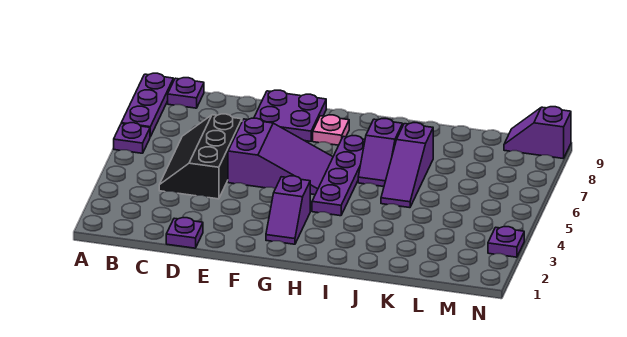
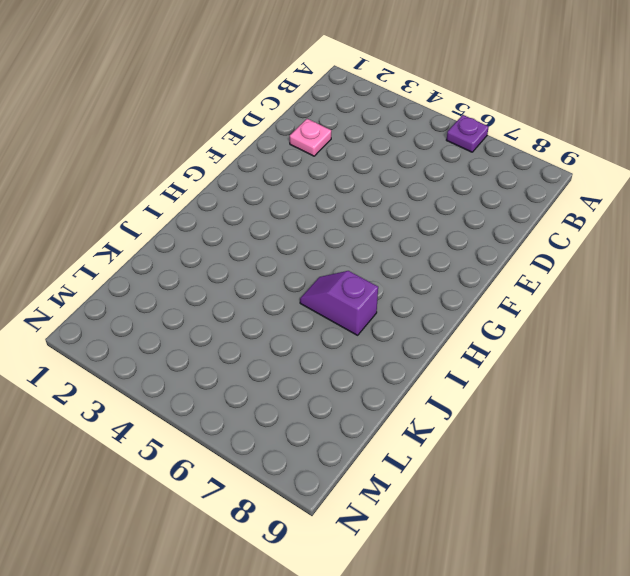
pink 1x1 plate [290,119,331,156] -> pink 1x1 plate moved to [313,115,349,145]
none -> purple 1x3 plate [121,73,173,137]
none -> purple 1x1 plate [168,78,204,108]
none -> black 2x3 slope [159,114,242,199]

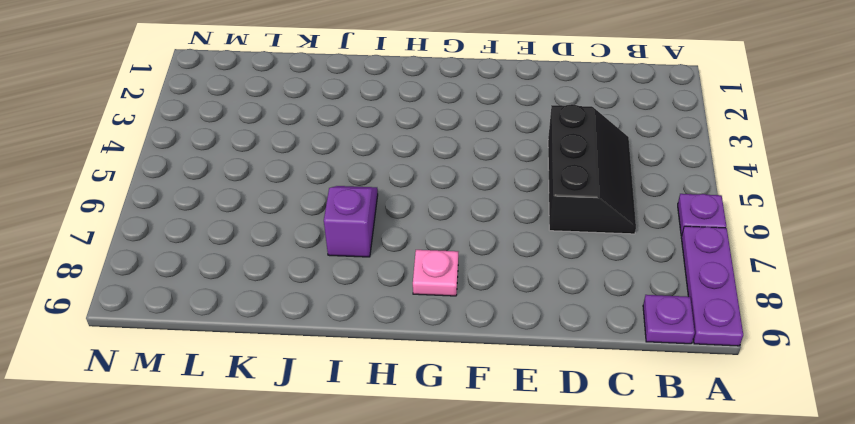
none -> purple 1x1 plate [166,218,203,248]
none -> purple 2x3 slope [228,118,333,195]
none -> purple 2x2 plate [254,90,326,141]

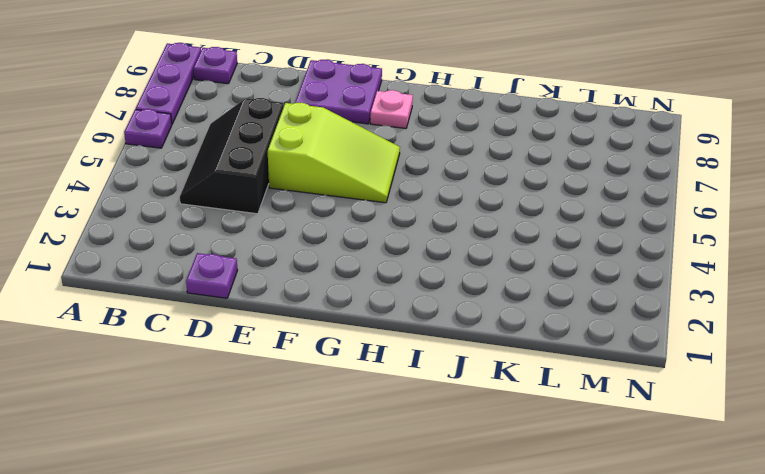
lime 2x3 slope [268,103,400,203] -> purple 2x3 slope [228,118,333,195]
none -> purple 1x2 slope [266,176,310,244]
none -> purple 1x4 plate [312,136,365,216]
none -> purple 1x2 slope [358,119,403,186]

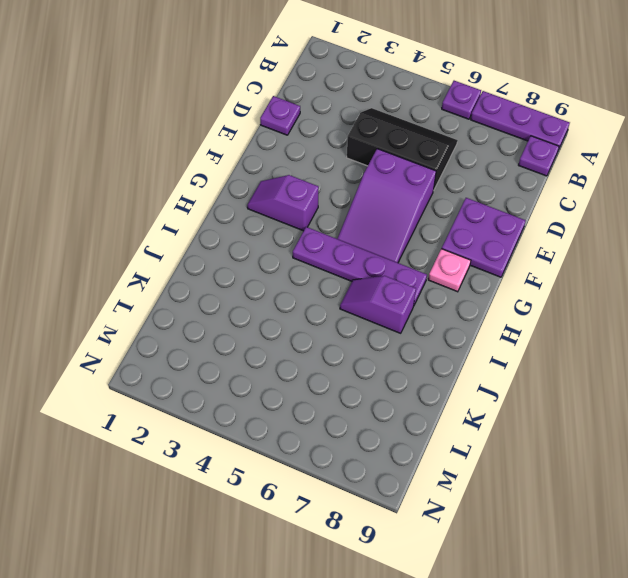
none -> purple 1x3 slope [381,123,433,208]
none -> purple 1x2 slope [504,107,571,159]
none -> purple 1x1 plate [488,227,524,257]

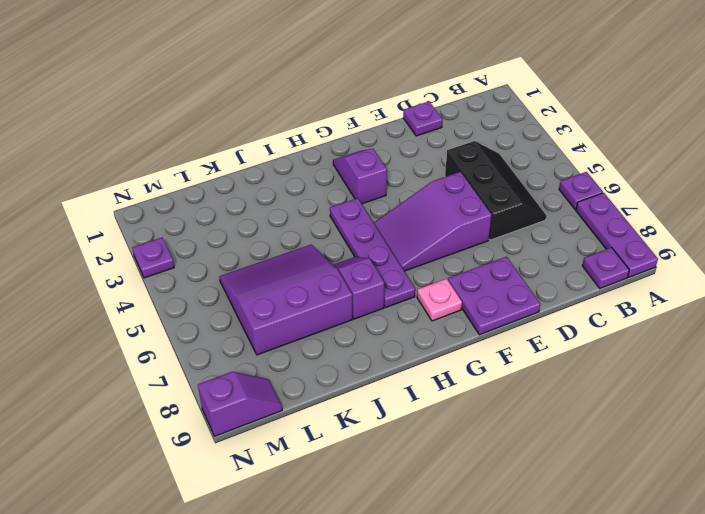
purple 3x3 slope [219,244,352,355] -> purple 1x3 slope [381,123,433,208]

